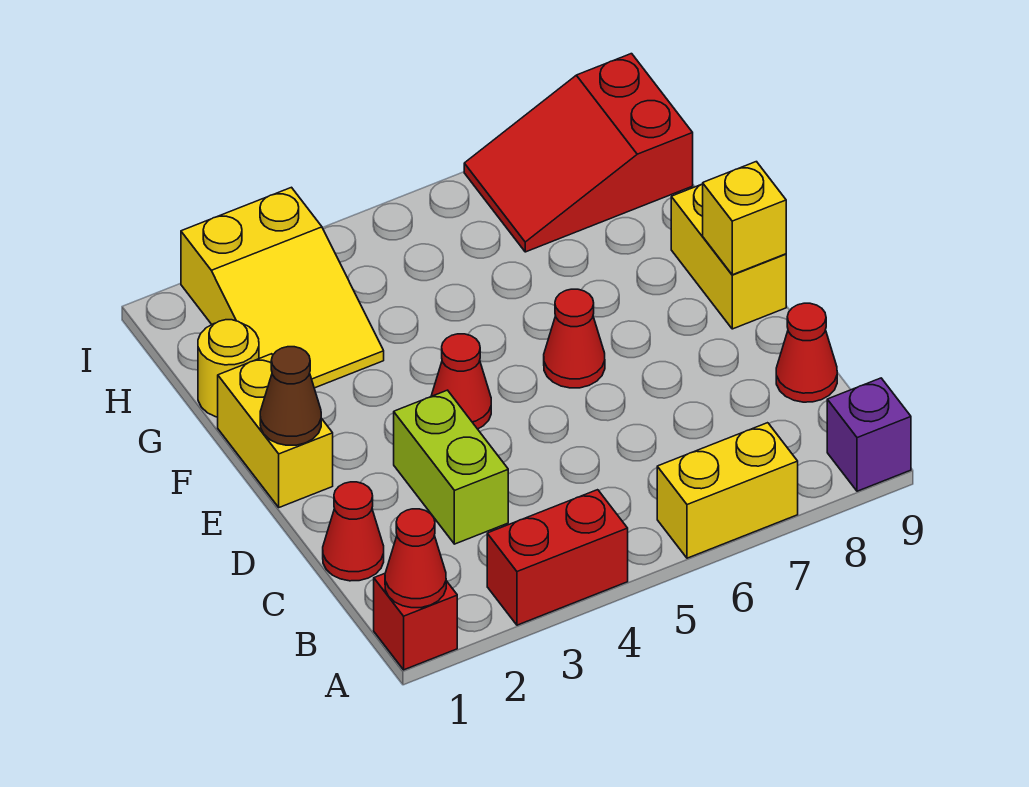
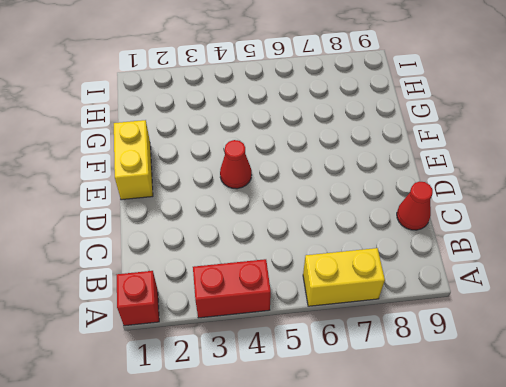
none -> purple 1x1 brick [827,378,911,491]
none -> red 1x1 cone [323,482,384,581]
none -> lime 1x2 brick [394,390,508,544]

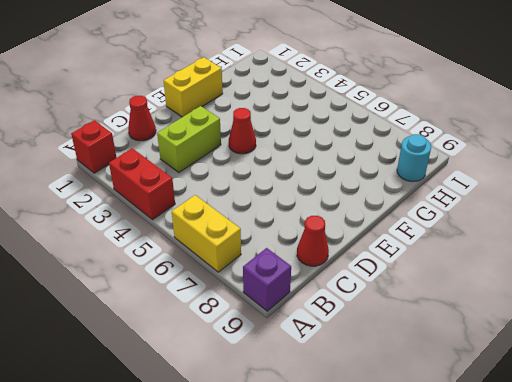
cyan 1x1 round brick [397,134,431,181] -> red 2x3 slope [464,54,693,252]
none -> red 1x1 cone [544,289,605,388]
none -> yellow 1x2 brick [671,184,786,329]
none -> yellow 1x1 round brick [198,320,259,417]

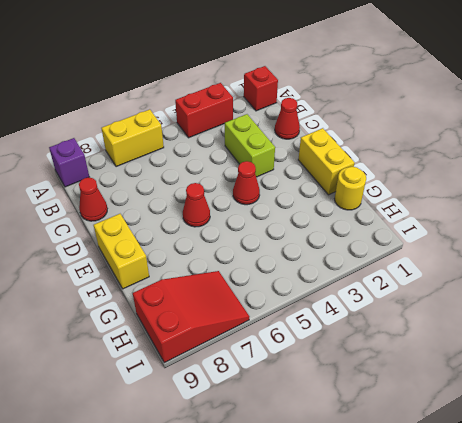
none -> yellow 2x3 slope [181,187,384,388]
none -> red 1x1 cone [385,509,446,608]
none -> brown 1x1 cone [260,347,321,445]

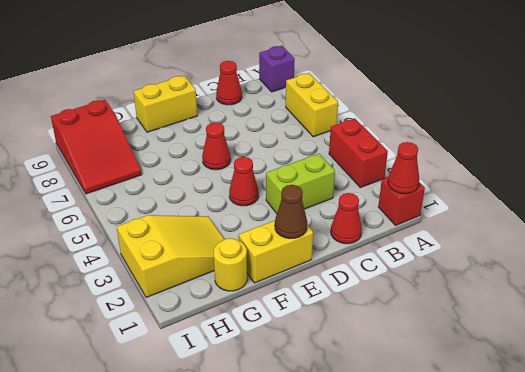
none -> yellow 1x1 brick [703,162,786,275]

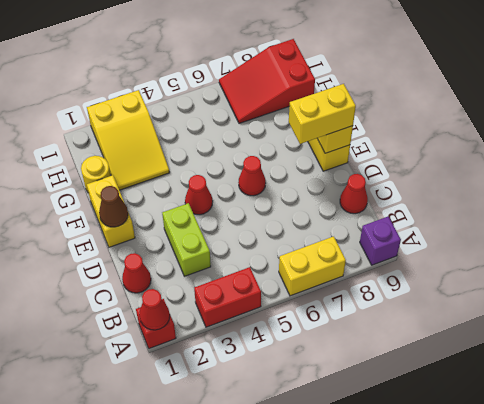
yellow 1x2 brick [289,84,356,144] -> none

